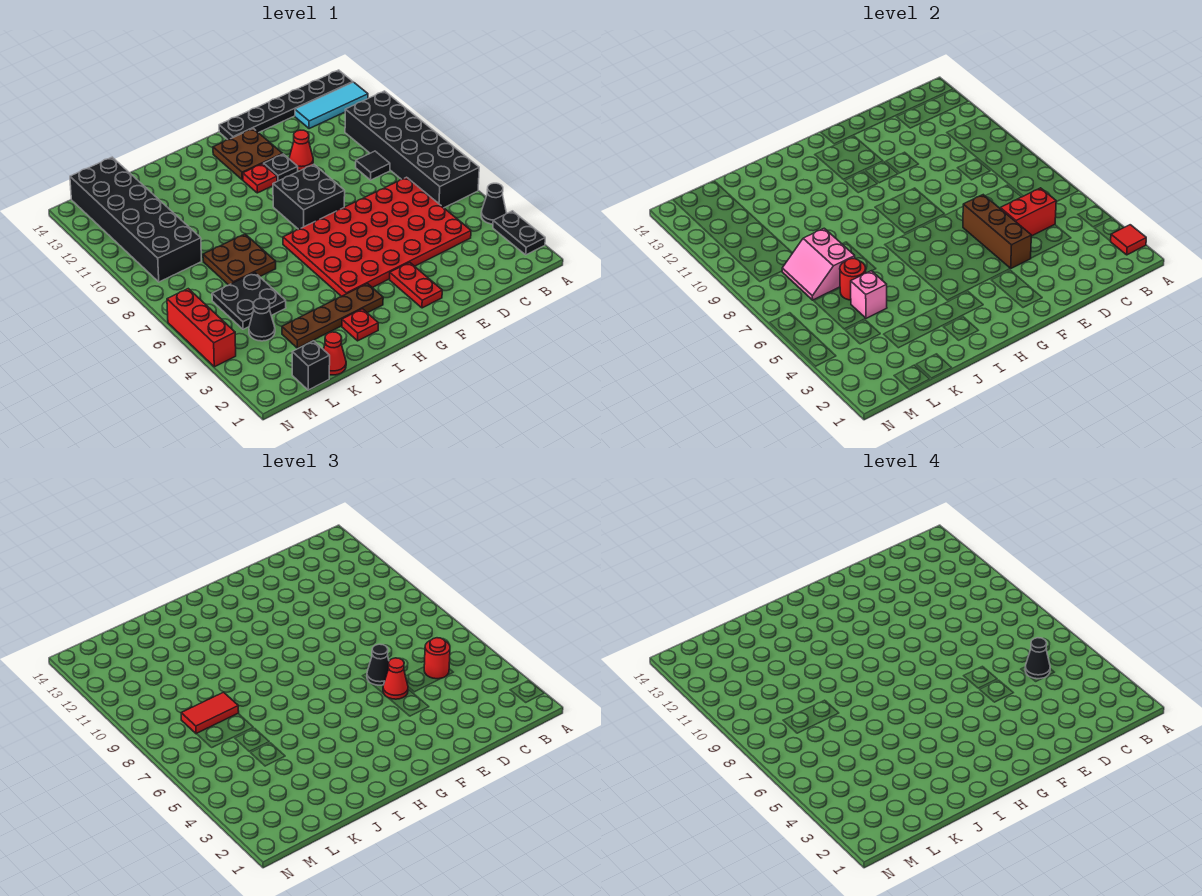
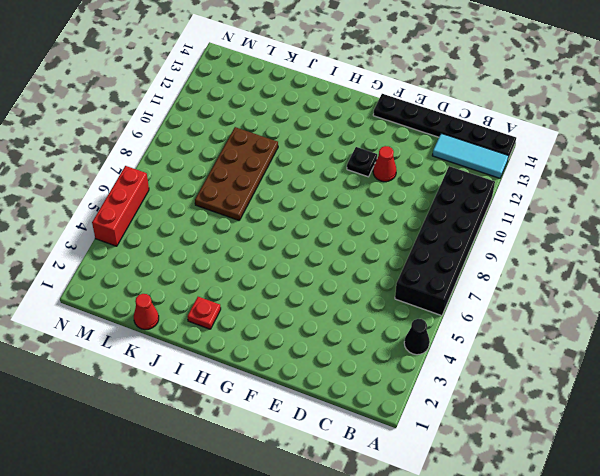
brown 2x4 plate [195,127,278,220] -> brown 2x2 plate [203,234,276,285]
none -> black 1x2 plate [493,211,545,255]
none -> red 4x6 plate [283,177,471,296]
none -> black 1x1 tile [356,151,390,180]
none -> red 1x2 plate [390,262,442,308]

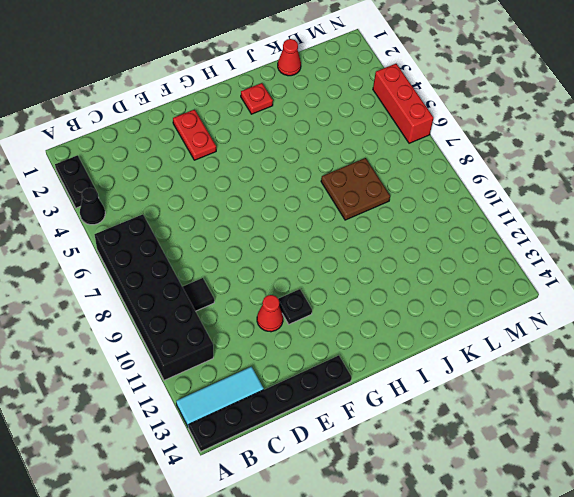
none -> red 4x6 plate [283,177,471,296]
none -> black 2x2 brick [273,164,345,229]
none -> brown 2x2 plate [213,129,282,180]
none -> red 1x1 plate [243,164,277,193]

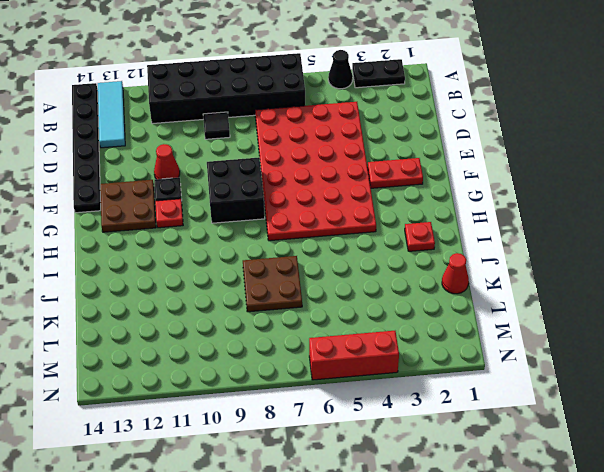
none -> brown 1x4 plate [282,284,383,348]
none -> black 2x2 plate [212,273,286,329]
none -> black 1x1 brick [292,341,330,390]
none -> black 1x1 cone [249,298,275,341]

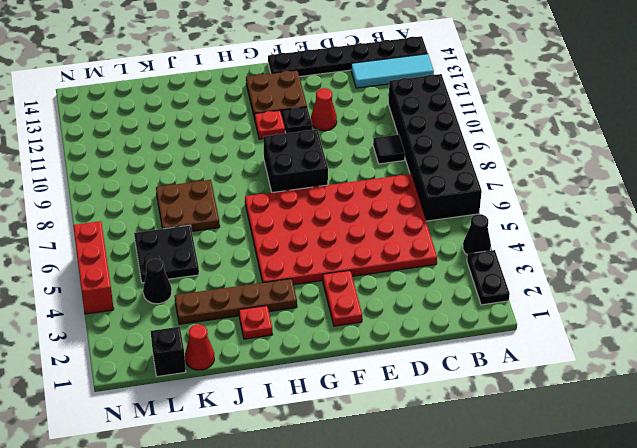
none -> black 2x6 brick [70,157,201,282]
none -> red 1x1 tile [1111,225,1146,255]
none -> red 1x2 brick [1000,188,1056,236]
none -> brown 1x3 brick [963,195,1031,268]

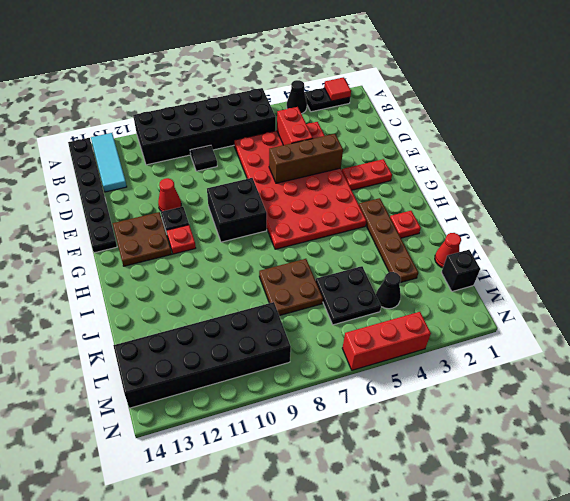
none -> pink 1x1 brick [851,271,887,318]
none -> red 1x1 round brick [840,259,866,300]
none -> pink 2x2 slope [782,228,855,300]
none -> red 1x1 round brick [424,638,450,679]

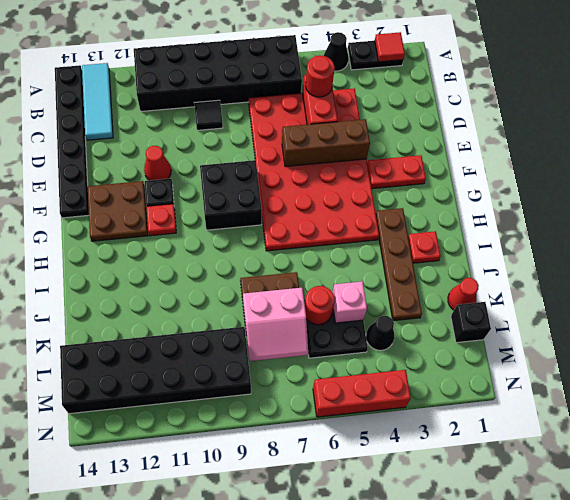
none -> red 1x1 cone [383,658,408,699]
none -> black 1x1 cone [367,644,389,685]
none -> red 1x2 tile [181,692,239,734]
none -> black 1x1 cone [1025,638,1050,679]

